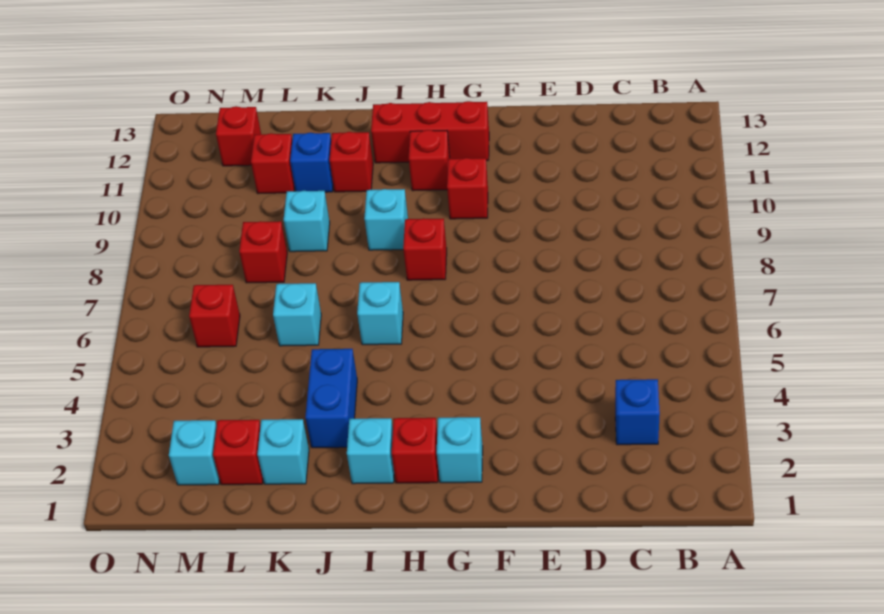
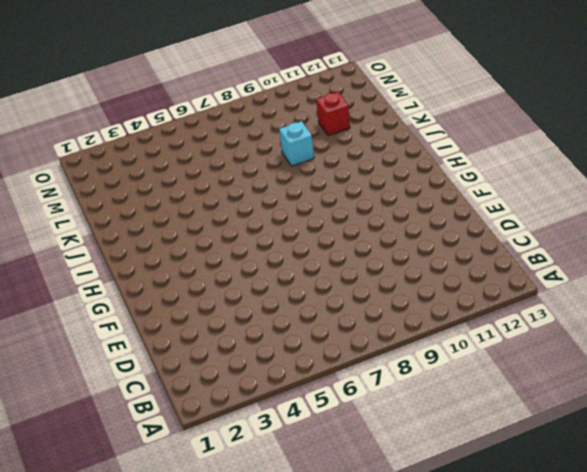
none -> blue 1x1 brick [615,379,660,445]
none -> cyan 1x1 brick [437,417,483,483]
none -> red 1x1 brick [447,158,488,219]

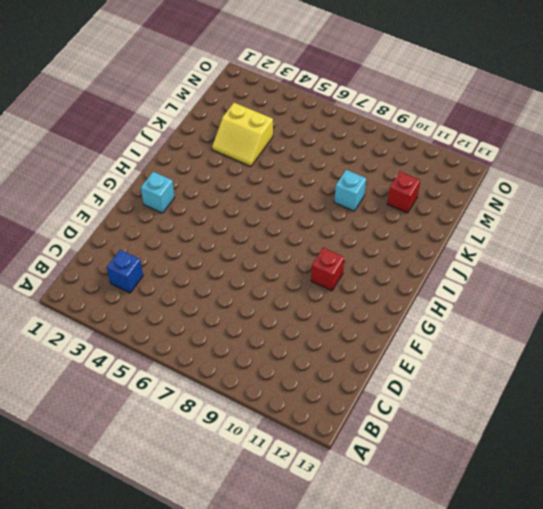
yellow 2x2 slope [212,103,273,166] -> none
none -> red 1x3 brick [371,101,489,163]
none -> red 1x1 brick [392,418,438,483]
none -> red 1x1 brick [403,218,447,280]

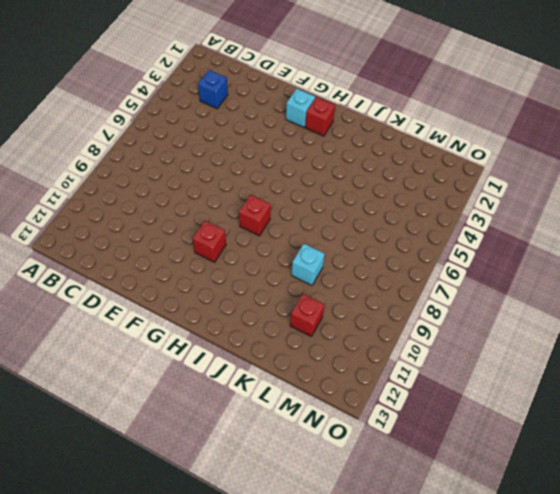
none -> red 1x3 brick [371,101,489,163]
none -> red 1x1 brick [409,130,450,191]
none -> cyan 1x1 brick [347,418,394,484]

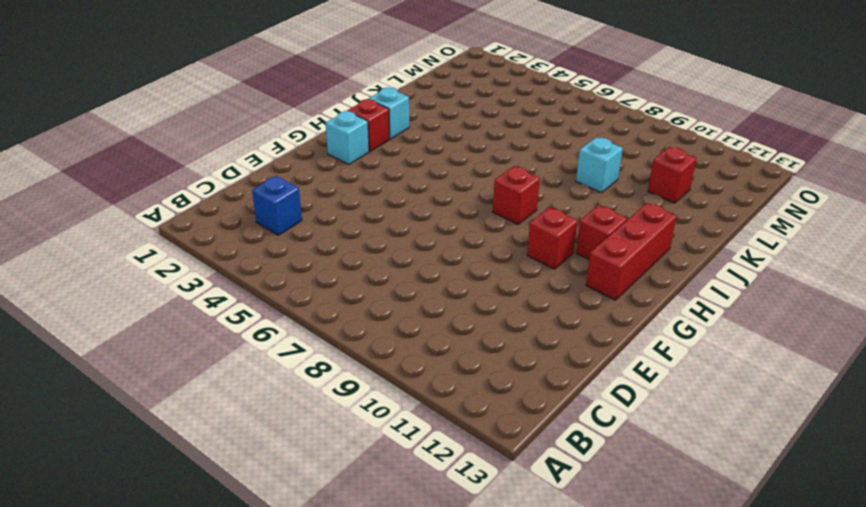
none -> cyan 1x1 brick [357,282,403,345]
none -> cyan 1x1 brick [364,189,408,250]
none -> blue 1x2 brick [305,349,357,448]

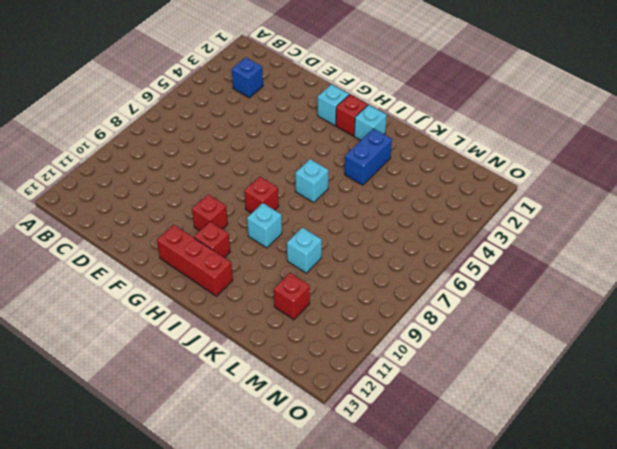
none -> red 1x1 brick [329,132,373,192]
none -> cyan 1x1 brick [257,419,309,484]
none -> cyan 1x1 brick [273,283,321,346]

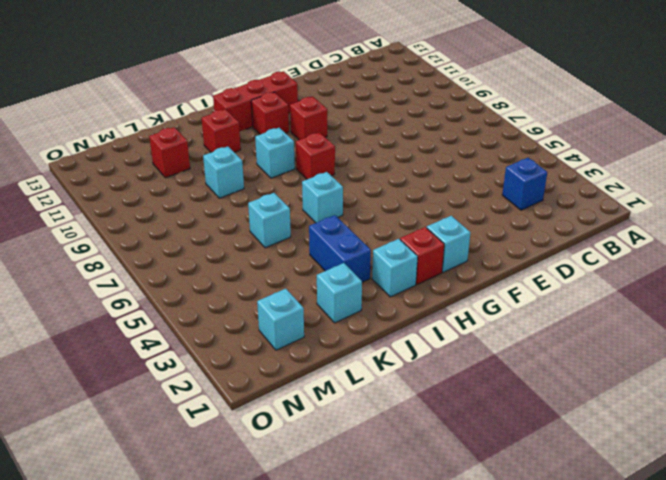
none -> blue 1x1 brick [290,133,333,192]
none -> red 1x1 brick [213,420,263,485]
none -> red 1x1 brick [239,221,287,283]

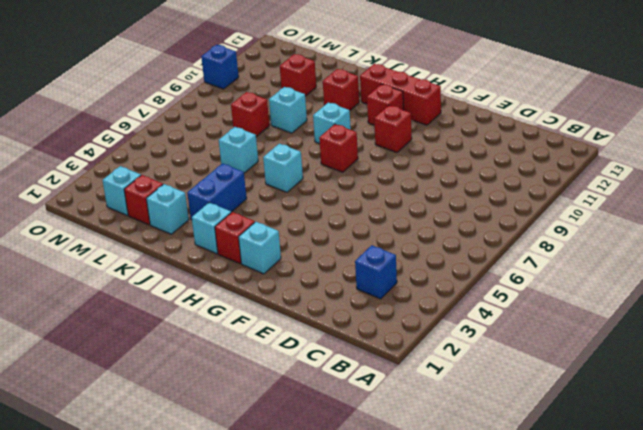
blue 1x1 brick [201,45,239,89] -> blue 1x1 brick moved to [290,133,333,192]
none -> red 1x1 brick [189,285,240,347]
none -> red 1x1 brick [216,106,261,166]

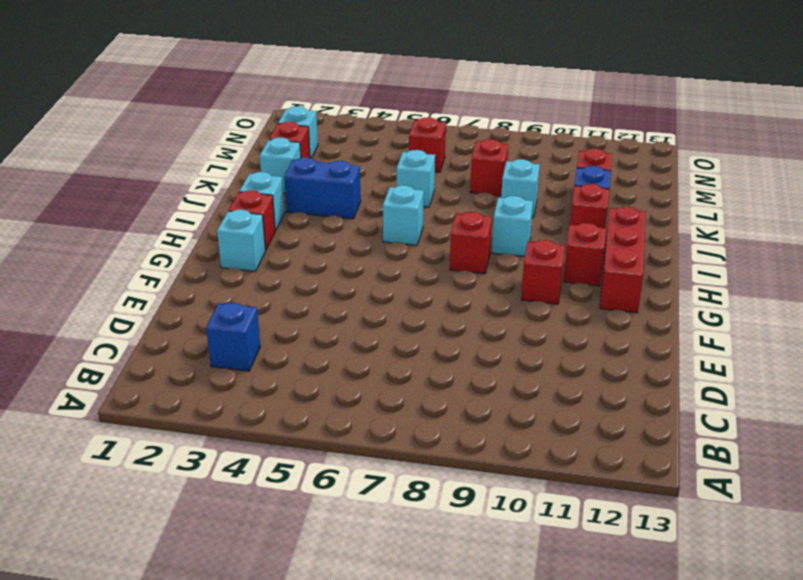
none -> red 1x1 brick [216,106,261,166]

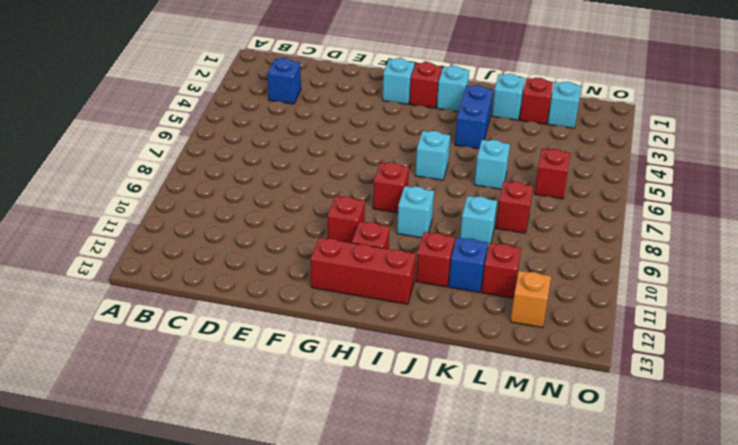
orange 1x1 brick [510,271,551,328] -> red 1x1 brick [216,106,261,166]

